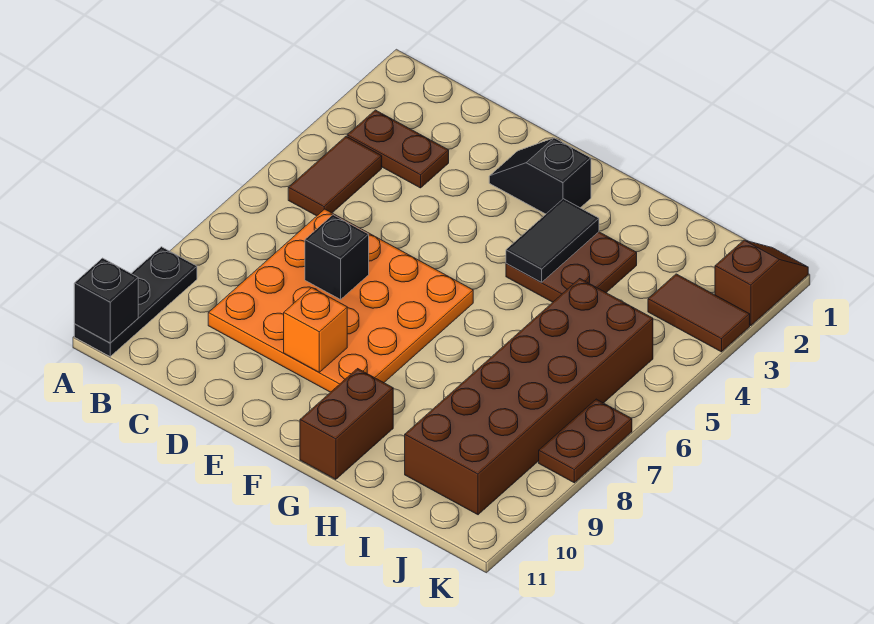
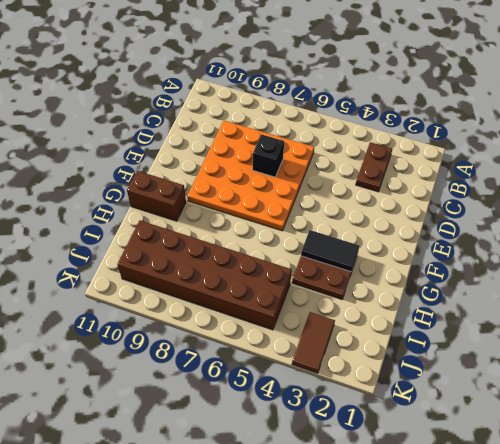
none -> black 1x3 plate [74,247,197,356]
none -> brown 1x2 tile [288,137,382,216]
none -> black 1x2 slope [489,138,591,214]

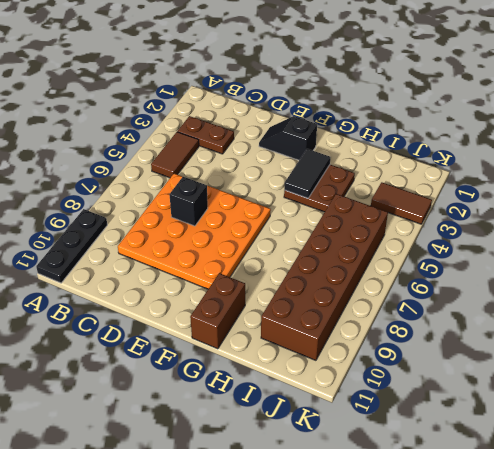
none -> brown 1x2 slope [715,240,808,326]
none -> brown 1x2 plate [539,399,632,483]
none -> black 1x1 brick [74,258,138,343]

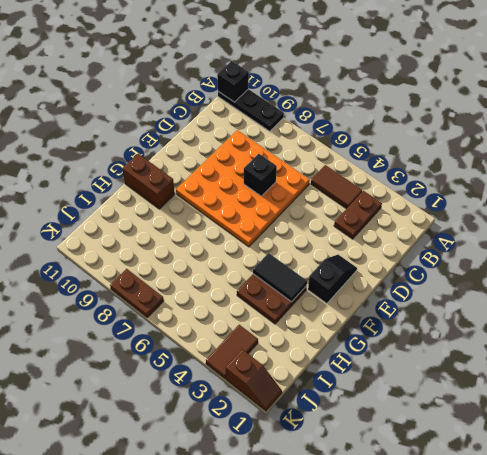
none -> brown 2x6 brick [405,279,653,515]
none -> orange 1x1 brick [284,288,347,372]

